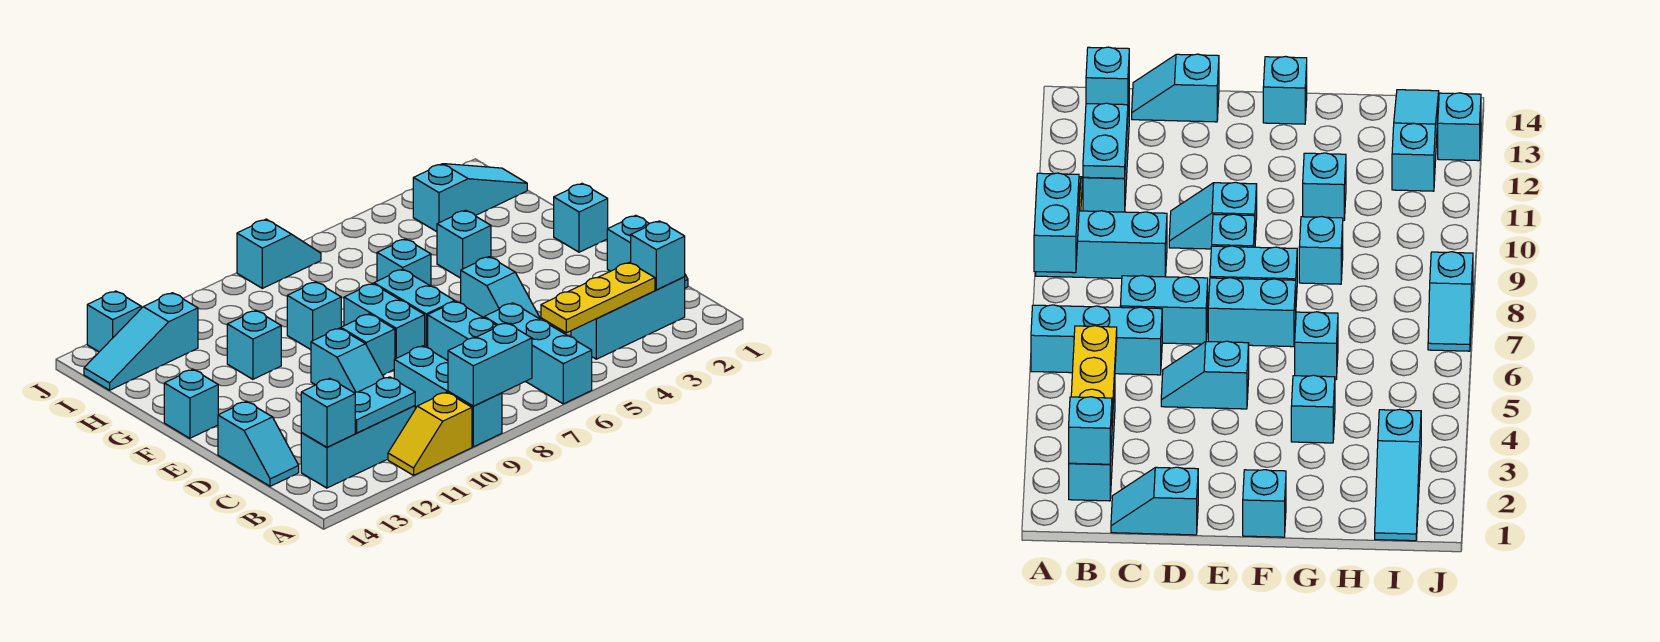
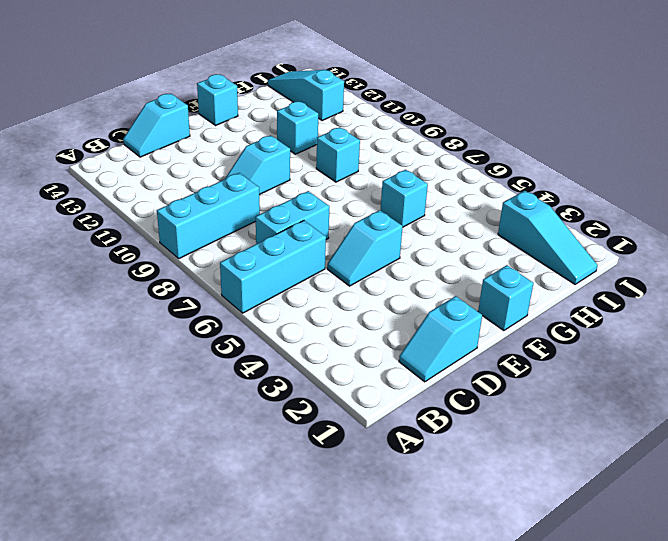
none -> yellow 1x2 slope [388,392,472,475]
none -> cyan 1x3 brick [571,277,685,359]
none -> cyan 1x3 brick [301,406,415,488]

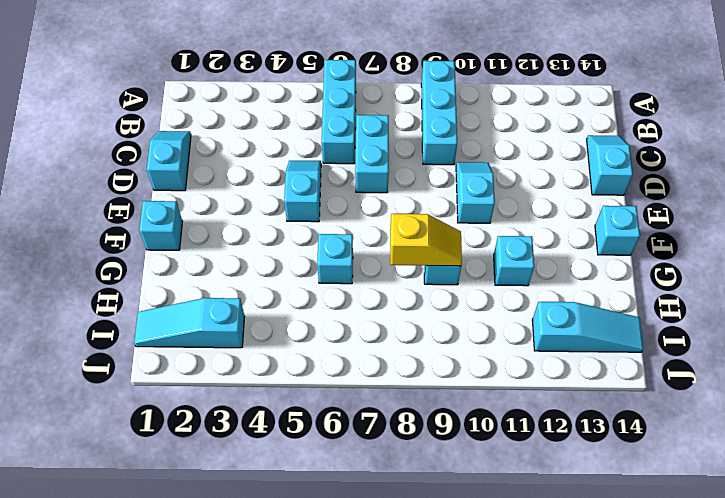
yellow 1x2 slope [390,214,462,266] -> yellow 1x2 slope moved to [388,392,472,475]
none -> cyan 1x3 brick [571,277,685,359]
none -> cyan 1x3 brick [301,406,415,488]
none -> cyan 1x2 brick [374,269,455,348]

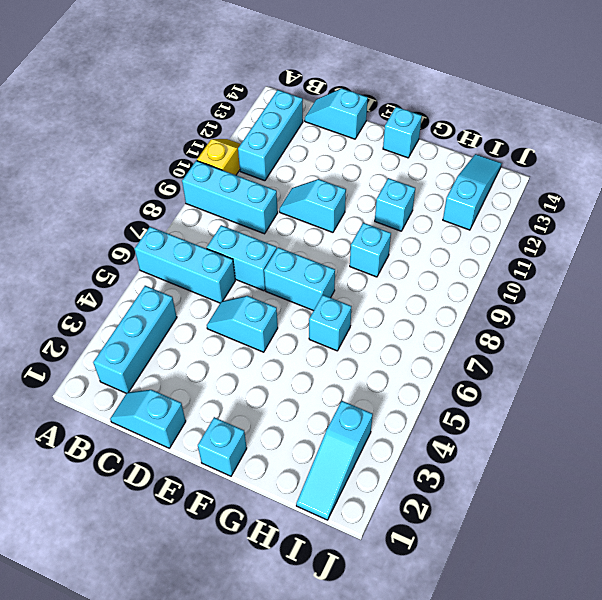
none -> cyan 1x2 brick [344,283,425,359]
none -> cyan 1x1 brick [341,314,395,375]
none -> cyan 1x1 brick [437,210,491,278]

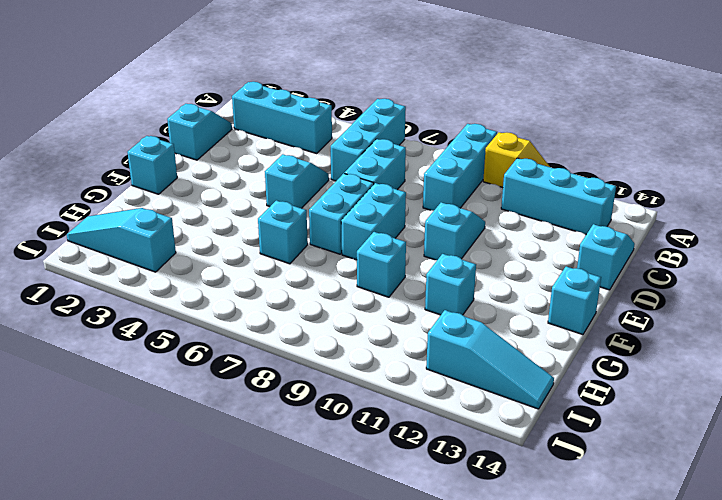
none -> cyan 1x1 brick [341,314,395,375]
none -> cyan 1x1 brick [437,210,491,278]
none -> cyan 1x2 slope [237,219,321,288]

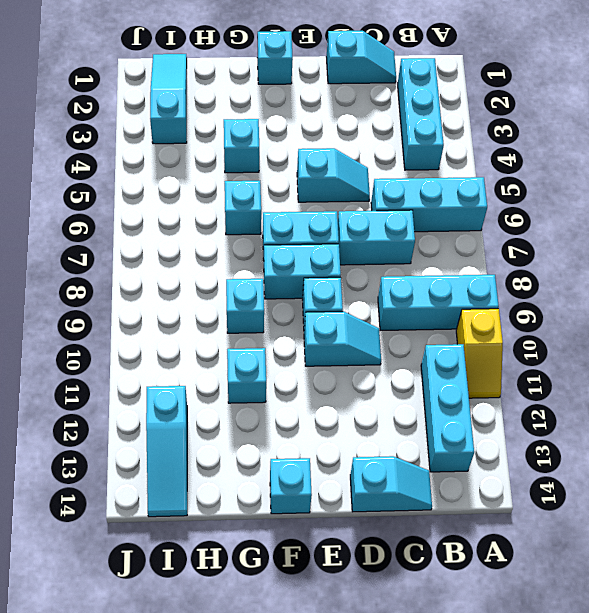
none -> cyan 1x2 slope [237,219,321,288]
none -> cyan 1x1 brick [87,291,141,352]
none -> cyan 1x2 brick [448,323,532,406]

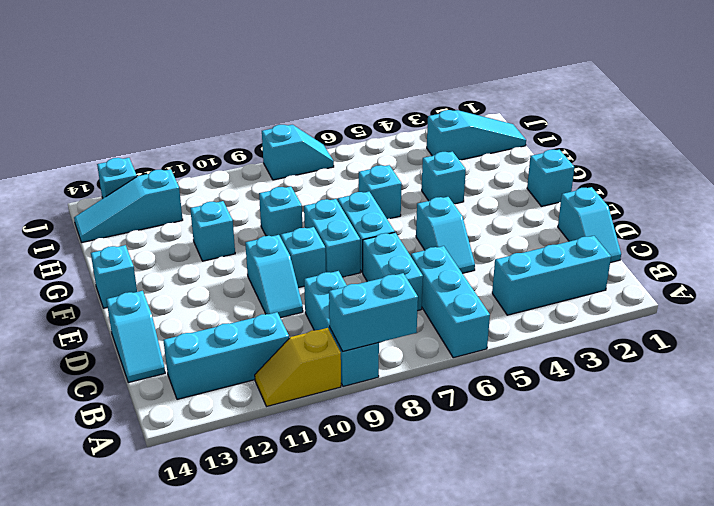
none -> cyan 1x1 brick [631,221,685,290]
none -> yellow 1x3 plate [541,262,655,333]
none -> cyan 1x2 plate [354,377,415,433]

